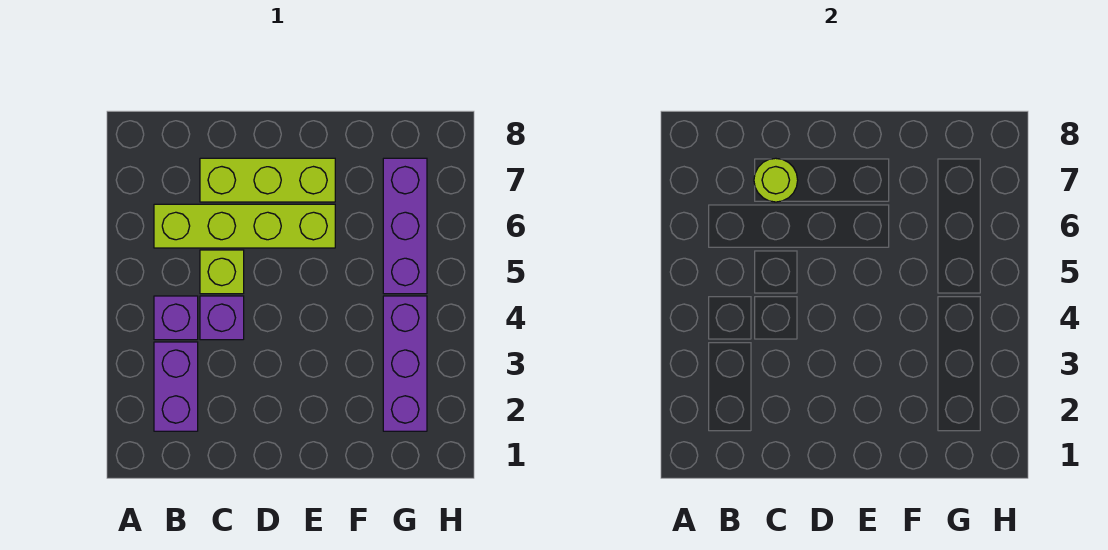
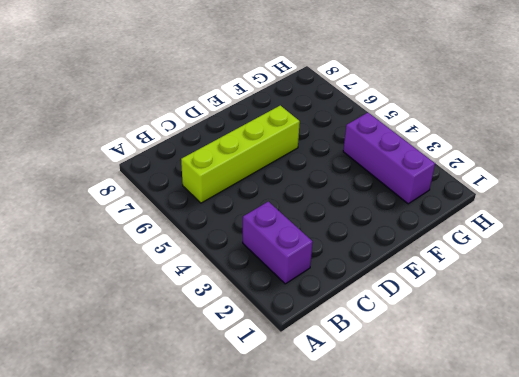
none -> purple 1x1 brick [154,296,198,340]
none -> purple 1x1 brick [200,296,244,340]

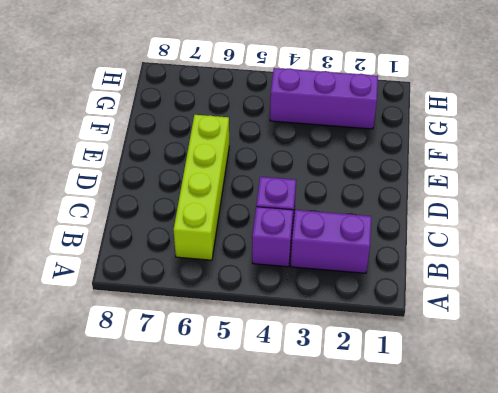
none -> lime 1x1 brick [200,250,244,294]
none -> lime 1x3 brick [200,158,335,202]

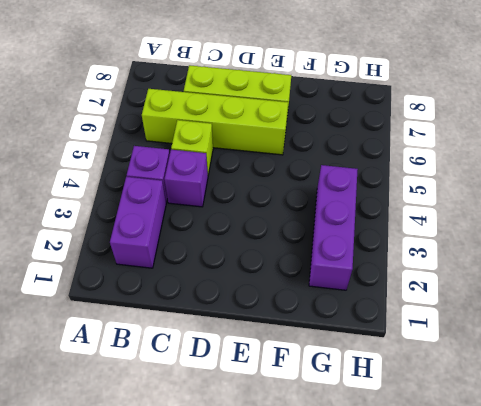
none -> purple 1x3 brick [383,158,427,294]
none -> lime 1x1 round brick [754,158,798,202]

